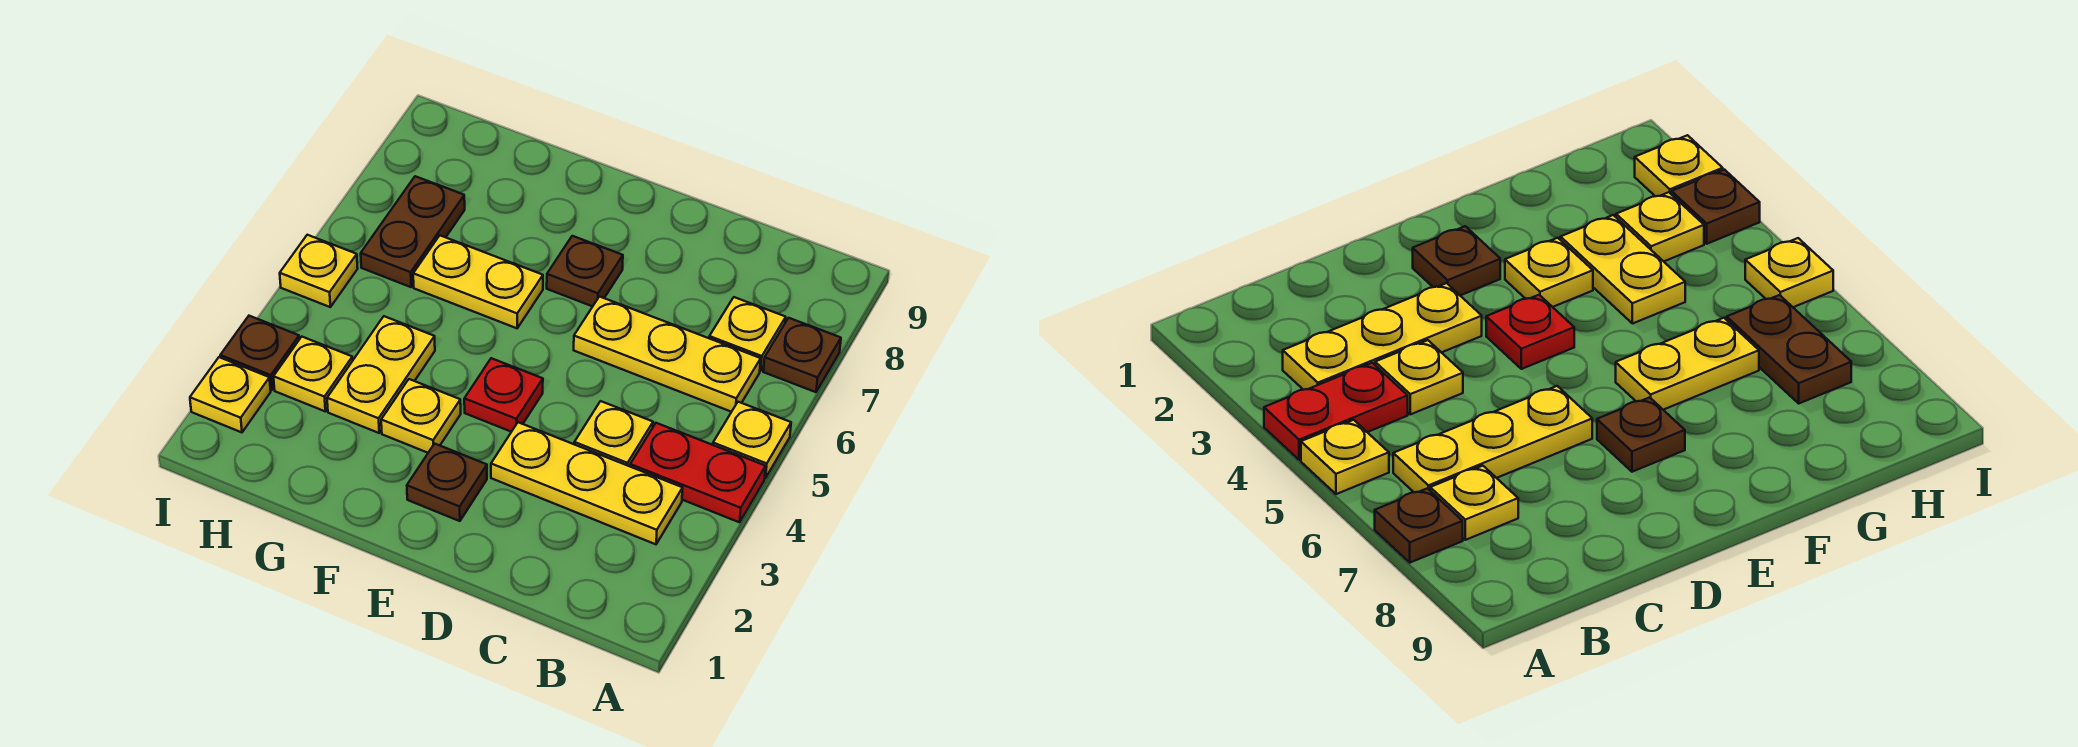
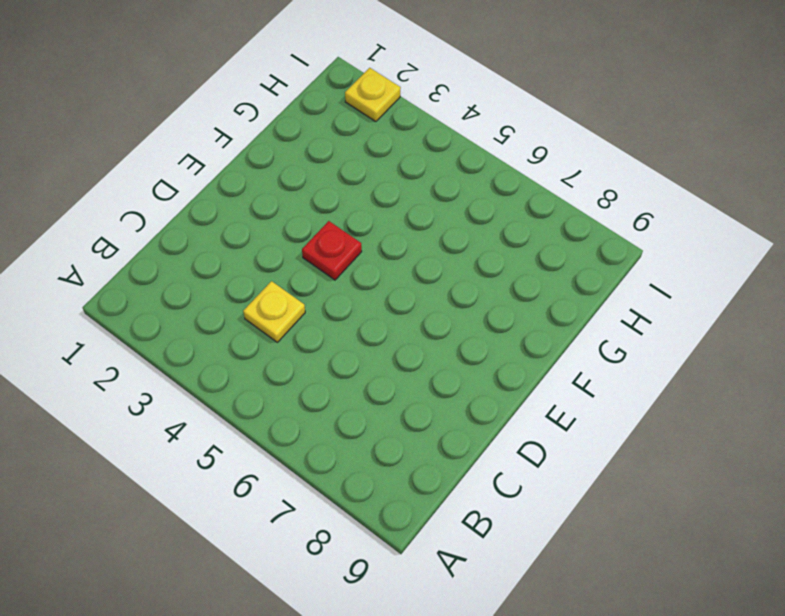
none -> red 1x2 plate [630,423,766,522]
none -> yellow 1x1 plate [713,402,791,478]
none -> brown 1x1 plate [763,318,841,392]

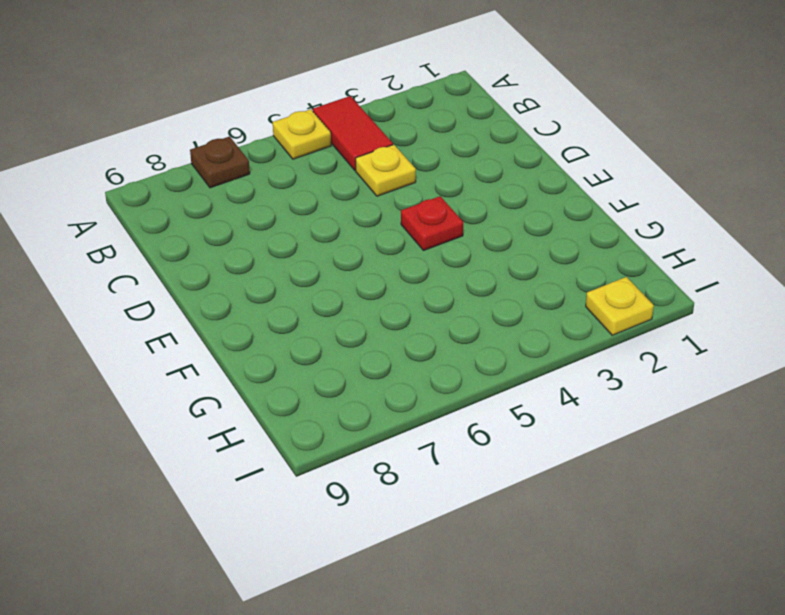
red 1x2 tile [313,96,393,170] -> red 1x2 plate [630,423,766,522]
none -> yellow 1x3 plate [491,422,683,544]
none -> yellow 1x3 plate [574,297,761,412]
none -> yellow 1x1 plate [709,297,786,371]

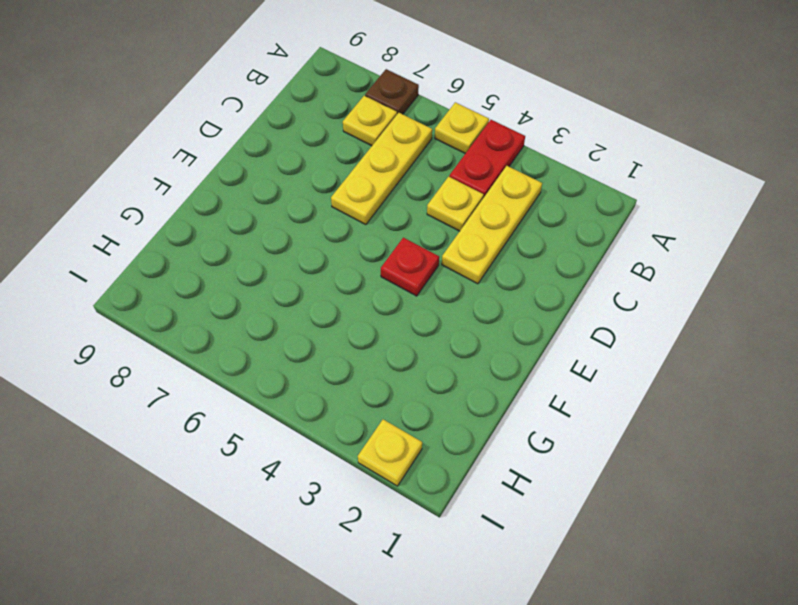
none -> brown 1x1 plate [407,444,487,521]
none -> brown 1x1 plate [547,236,623,306]
none -> yellow 1x1 plate [381,379,461,453]

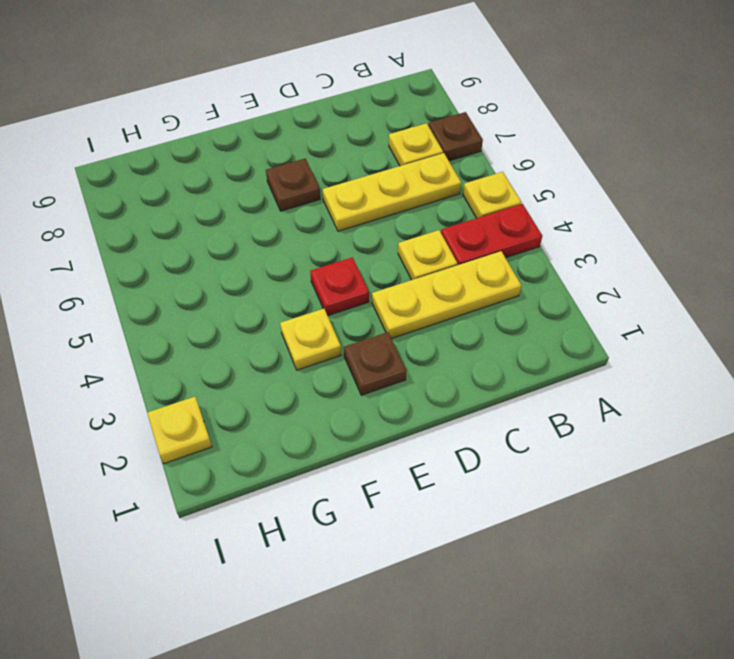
none -> yellow 1x2 plate [413,236,543,328]
none -> yellow 1x2 plate [327,316,435,433]
none -> yellow 1x1 plate [273,337,353,411]

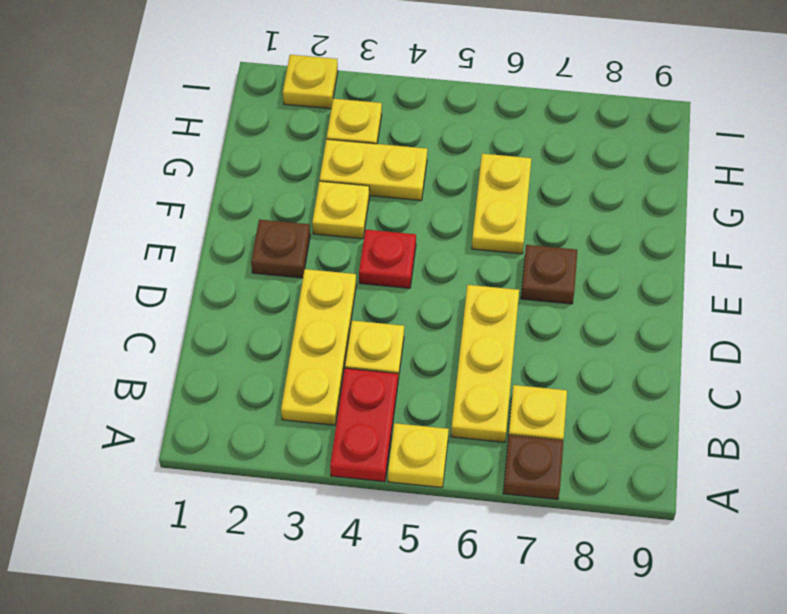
none -> brown 1x2 plate [361,176,465,287]
none -> brown 1x1 plate [220,316,299,390]
none -> yellow 1x1 plate [280,235,358,307]

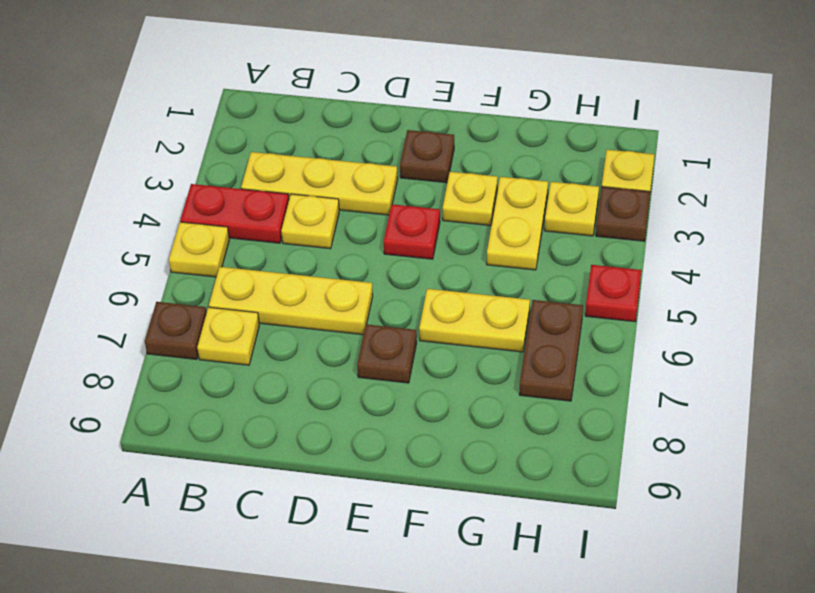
red 1x1 plate [585,265,641,322] -> yellow 1x1 plate [280,235,358,307]

